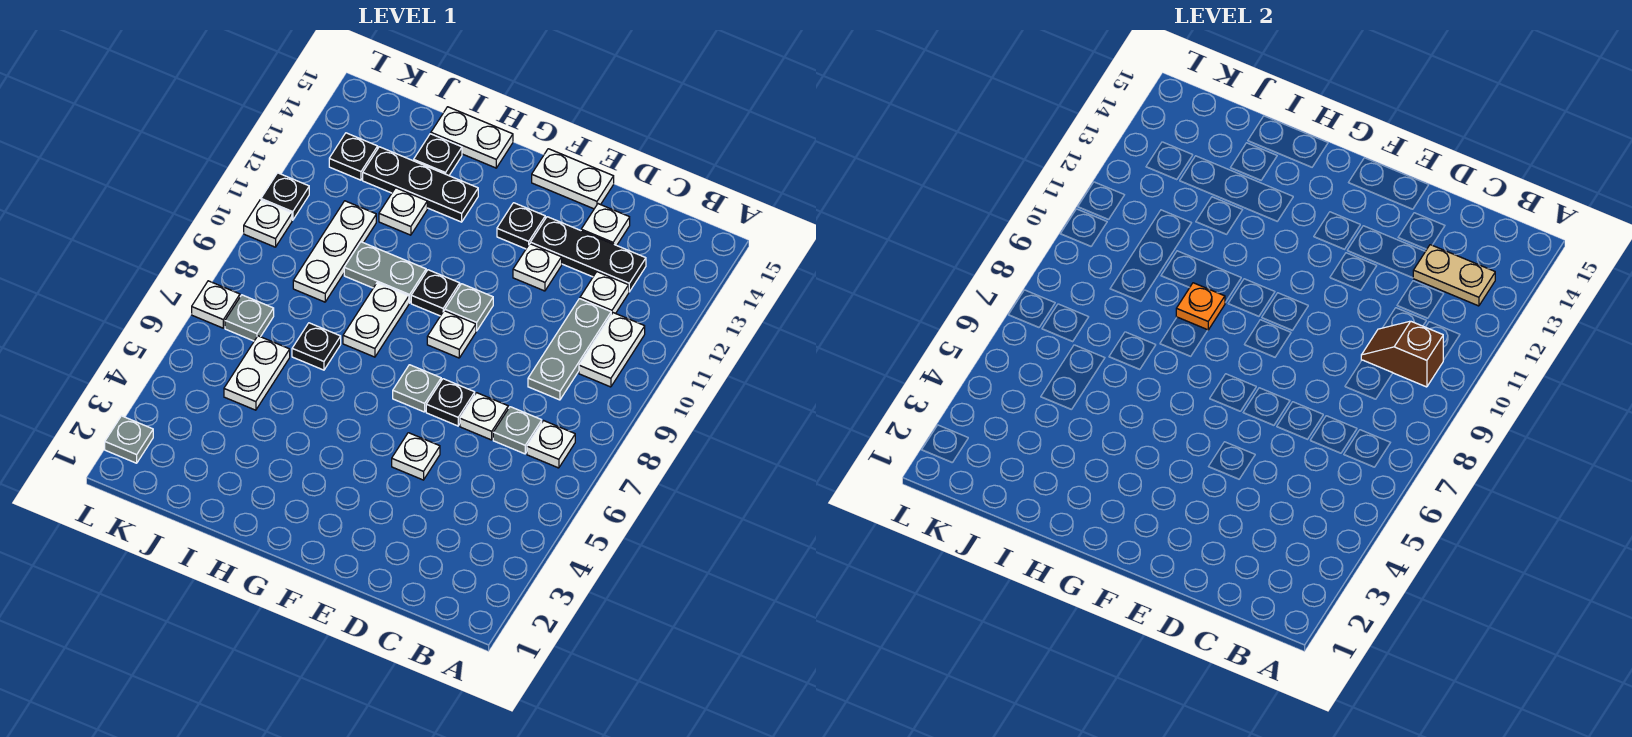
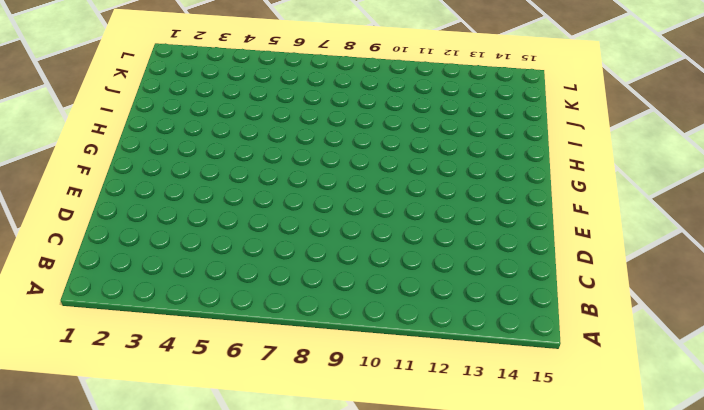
none -> white 1x1 plate [527,421,575,468]
none -> white 1x2 plate [579,313,645,387]
none -> grey 1x1 plate [493,407,542,454]
none -> grey 1x3 plate [528,299,611,400]

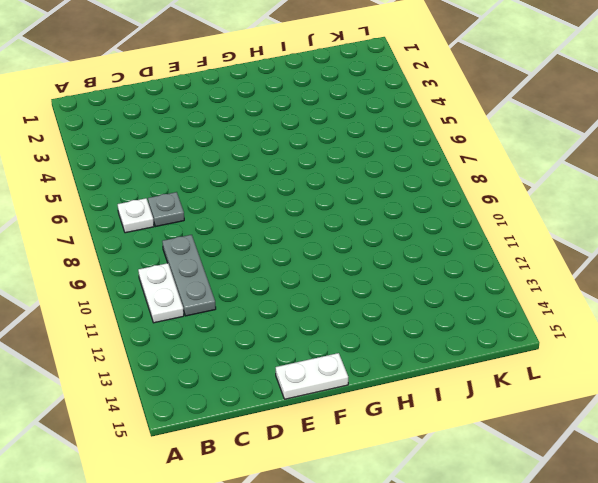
none -> white 1x1 plate [580,272,629,314]
none -> black 1x3 plate [530,217,646,292]
none -> white 1x1 plate [460,393,508,440]
none -> white 1x1 plate [581,204,630,245]

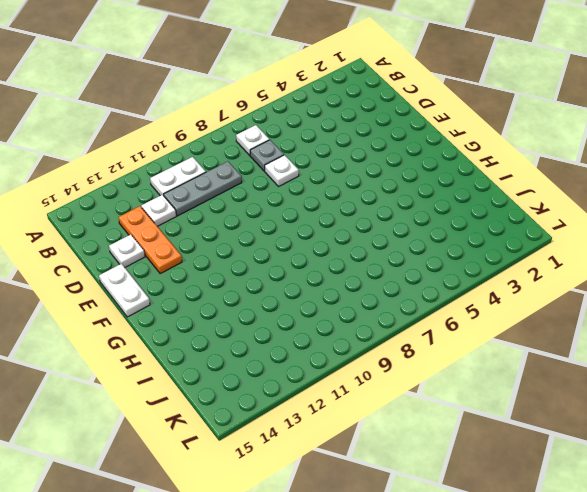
orange 1x3 plate [119,206,182,273] -> black 1x3 plate [530,217,646,292]
none -> white 1x1 plate [392,433,440,480]
none -> black 1x1 plate [426,379,475,426]
none -> white 1x1 plate [513,244,562,291]
none -> grey 1x1 plate [393,365,441,412]

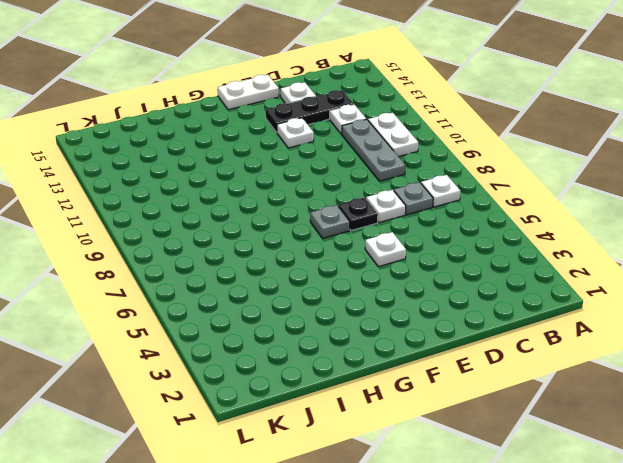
none -> white 1x1 plate [427,311,476,358]
none -> grey 1x1 plate [445,284,493,331]
none -> black 1x1 plate [497,203,545,249]
none -> black 1x1 plate [411,270,460,316]

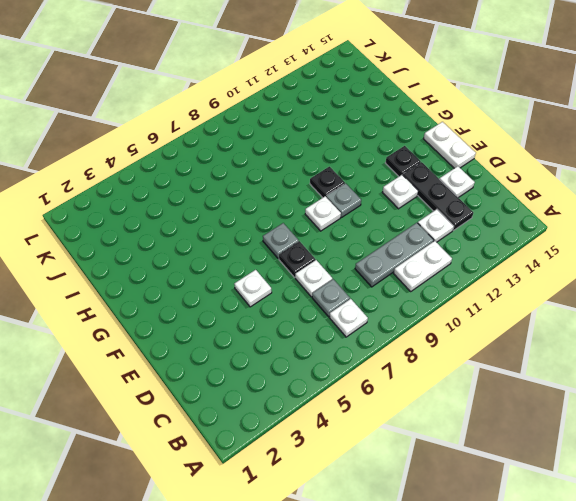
none -> white 1x2 plate [343,283,409,357]
none -> grey 1x2 plate [344,242,426,303]
none -> black 1x3 plate [363,147,478,222]
none -> white 1x2 plate [431,107,513,168]

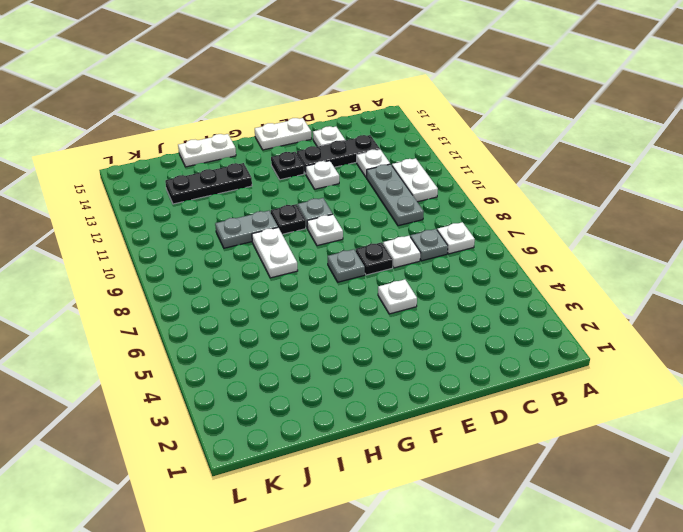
none -> black 1x1 plate [292,323,341,370]
none -> white 1x1 plate [379,188,427,235]
none -> black 1x1 plate [414,134,462,176]
none -> white 1x2 plate [224,336,290,410]

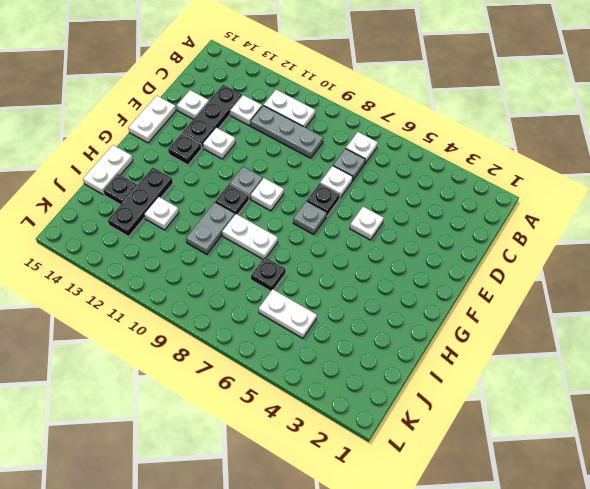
none -> white 1x3 plate [293,201,376,302]
none -> grey 1x1 plate [225,295,274,341]
none -> black 1x1 plate [329,133,378,180]
none -> grey 1x1 plate [105,416,153,463]

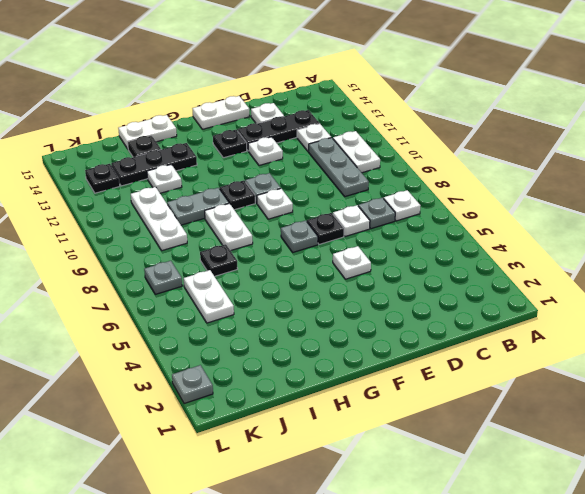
none -> white 1x1 plate [192,281,240,328]
none -> white 1x1 plate [244,200,292,247]
none -> black 1x1 plate [261,173,309,220]
none -> brown 1x2 slope [1361,321,1443,387]

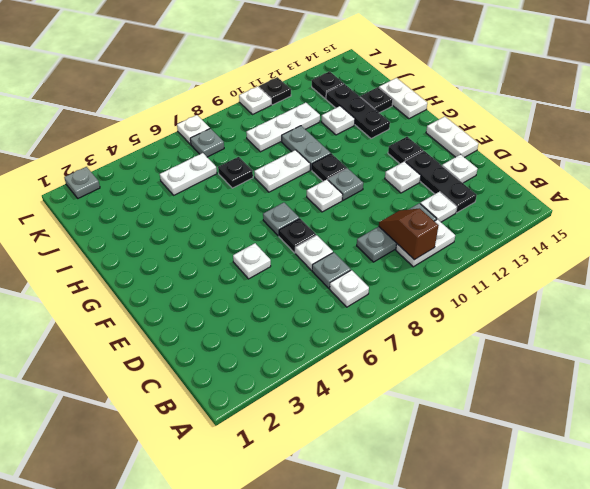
none -> tan 1x2 plate [1413,245,1495,306]
none -> orange 1x1 plate [1176,283,1225,330]

